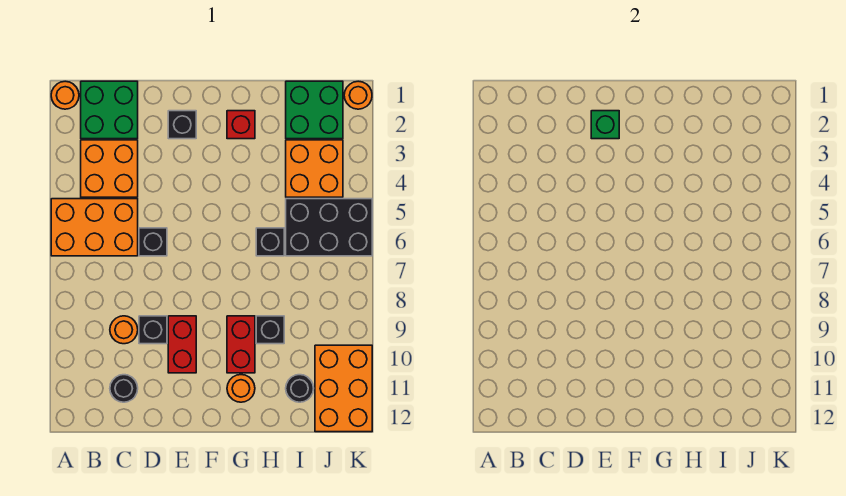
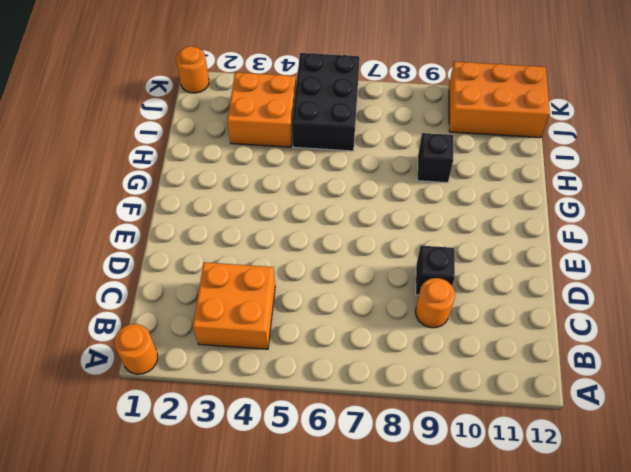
none -> orange 2x3 brick [51,199,138,256]
none -> green 2x2 brick [81,81,138,139]
none -> black 1x1 round brick [110,375,138,402]

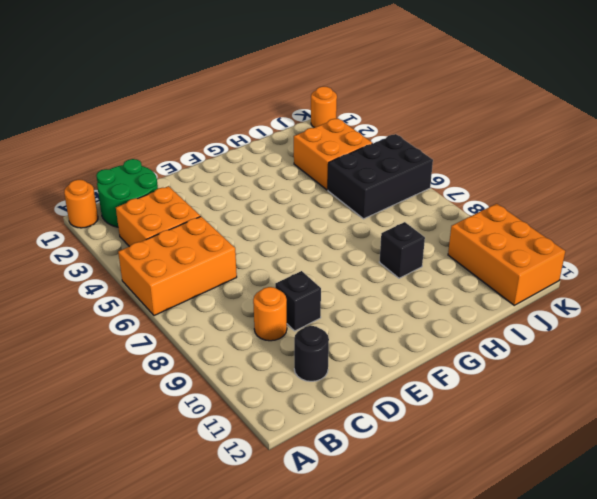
green 2x2 round brick [96,159,158,227] -> green 2x2 brick [81,81,138,139]
none -> black 1x1 brick [139,228,167,256]
none -> black 1x1 brick [168,111,196,139]
none -> red 1x2 brick [168,316,196,373]

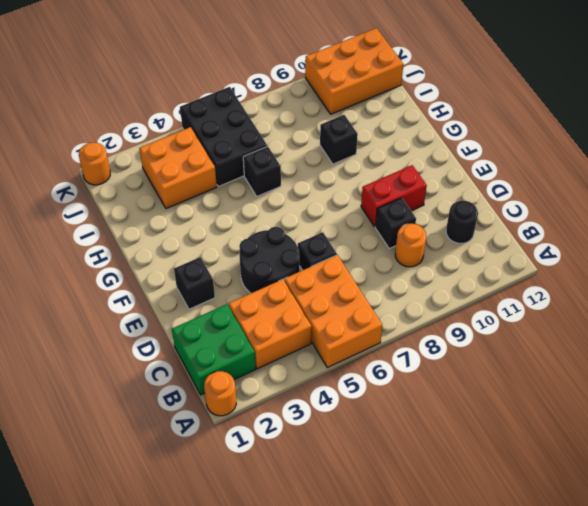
black 2x2 round brick [239,227,299,293] -> none
none -> red 1x1 brick [227,111,255,139]
none -> red 1x2 brick [227,316,255,373]
none -> orange 1x1 round brick [227,375,255,402]

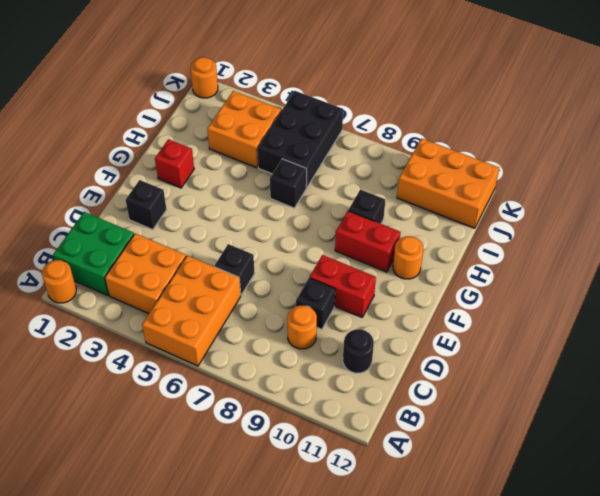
none -> green 2x2 brick [286,81,343,139]
none -> black 1x1 round brick [286,375,314,402]
none -> green 1x1 brick [591,111,619,139]

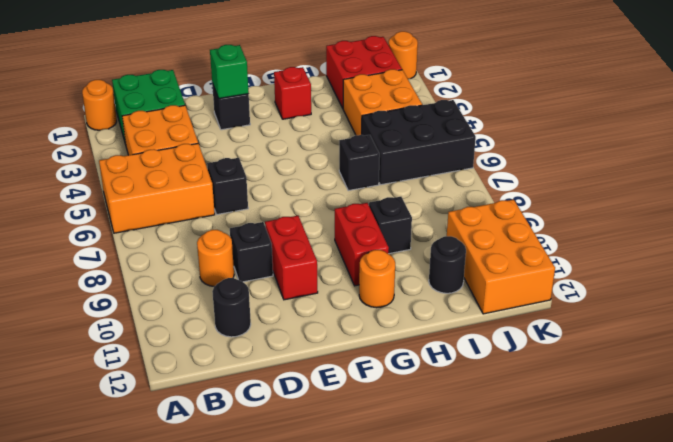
red 2x2 brick [326,36,402,108] -> green 2x2 brick [286,81,343,139]

